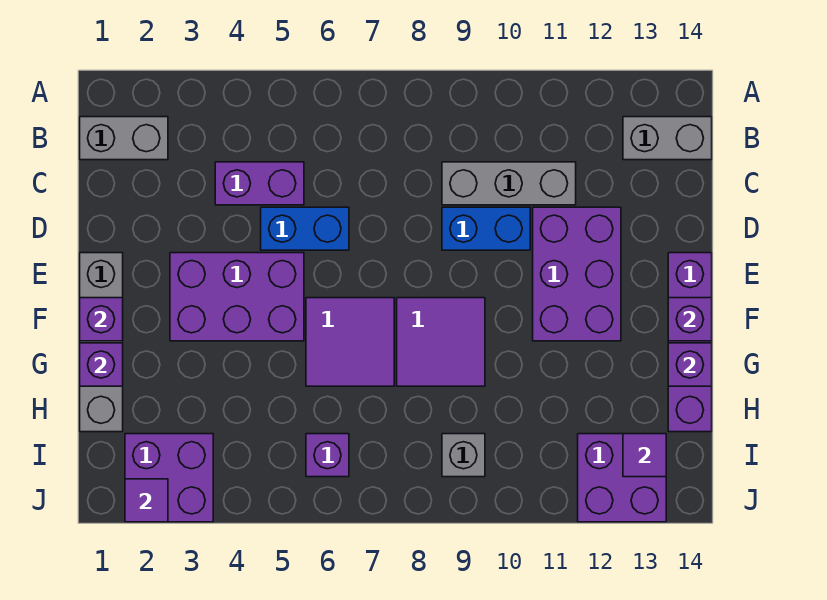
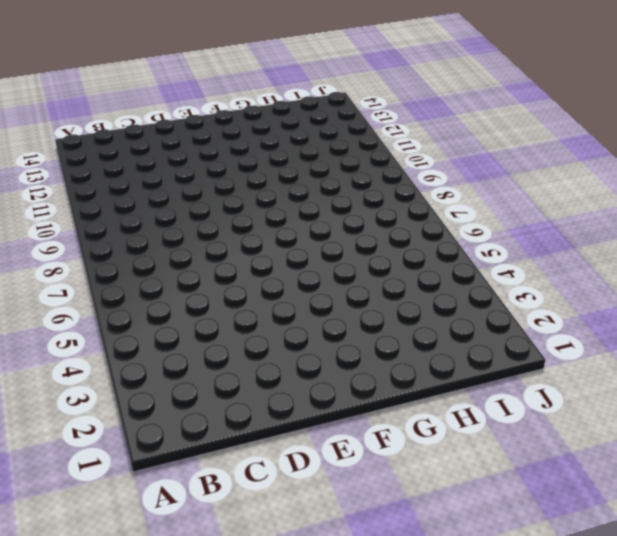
none -> grey 1x2 brick [80,117,168,160]
none -> grey 1x2 brick [623,117,712,160]
none -> purple 1x2 brick [215,162,304,205]

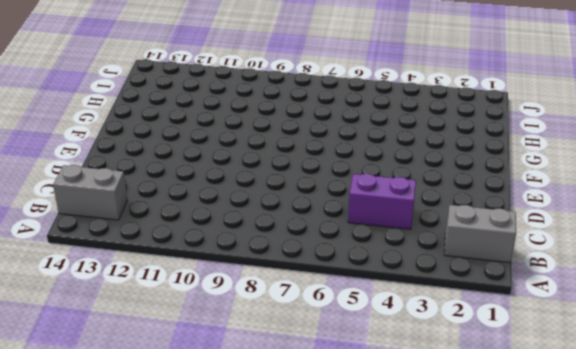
none -> grey 1x3 brick [442,162,576,205]
none -> blue 1x2 brick [261,207,349,250]
none -> blue 1x2 brick [442,207,530,250]

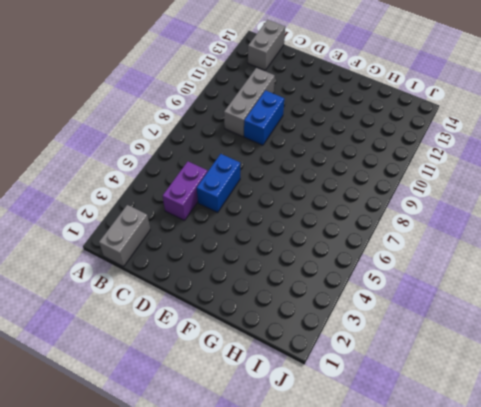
none -> purple 2x3 brick [533,207,621,341]
none -> grey 1x4 brick [80,253,123,432]
none -> purple 2x3 brick [170,253,304,341]

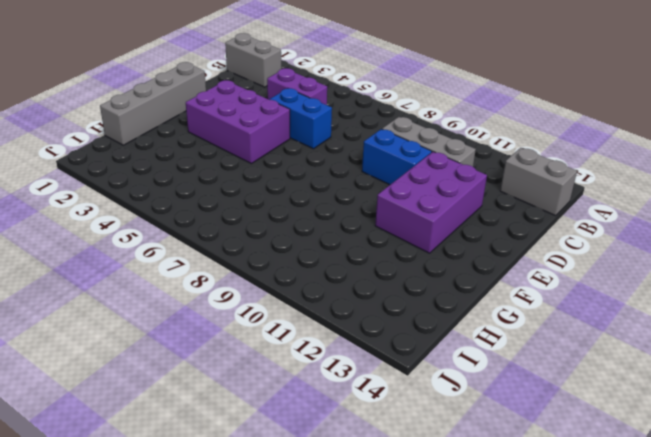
none -> purple 1x4 brick [668,253,712,432]
none -> purple 2x2 tile [306,298,394,386]
none -> purple 2x2 tile [397,298,485,386]

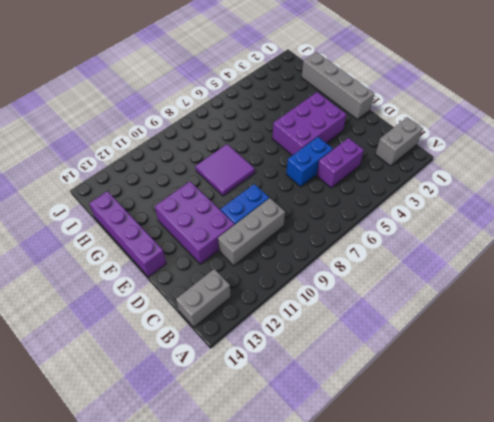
none -> purple 2x2 tile [306,298,394,386]
none -> purple 2x2 brick [125,434,213,522]
none -> purple 1x1 brick [306,434,349,477]

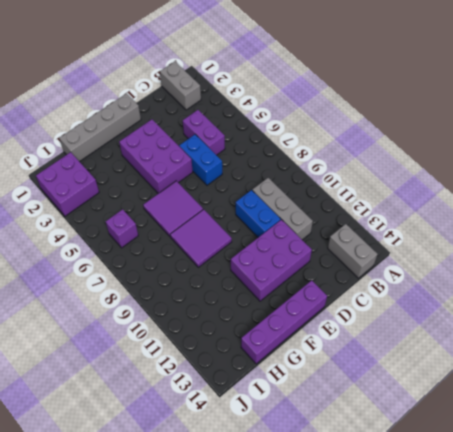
none -> grey 1x1 brick [442,434,485,477]
none -> purple 2x2 brick [578,434,666,522]
none -> purple 1x1 brick [80,298,123,341]

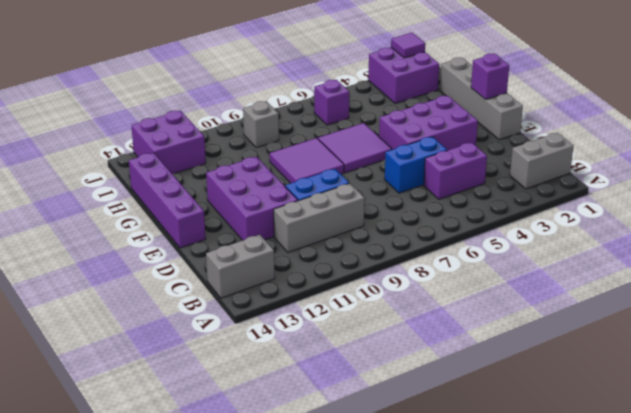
none -> purple 1x1 brick [668,298,712,341]
none -> purple 1x1 brick [80,343,123,386]
none -> purple 1x1 brick [668,343,712,386]

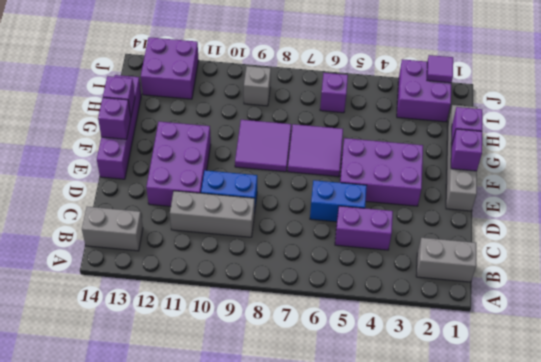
none -> purple 1x1 tile [623,434,666,477]

